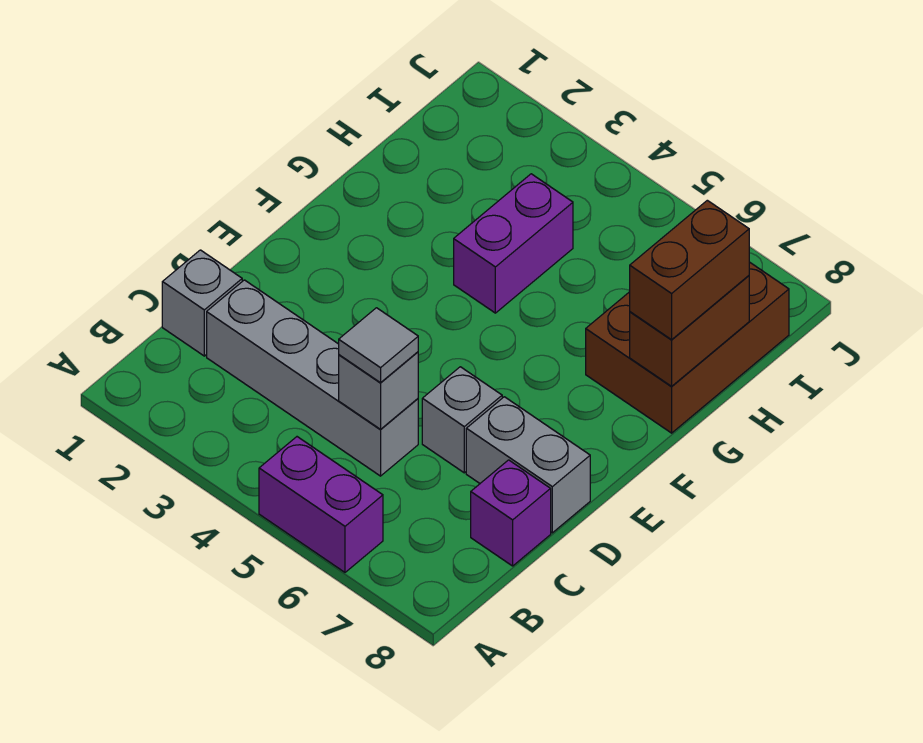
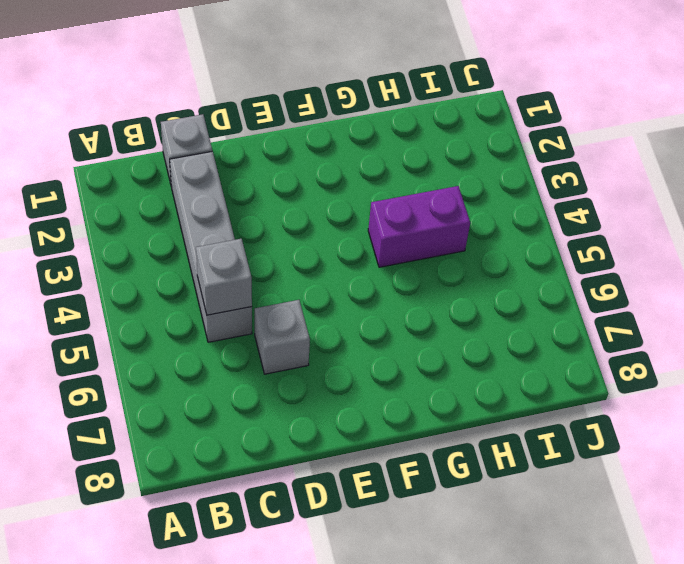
none -> purple 1x2 brick [259,437,383,572]
none -> purple 1x1 brick [471,460,551,566]
none -> grey 1x2 brick [466,397,590,533]

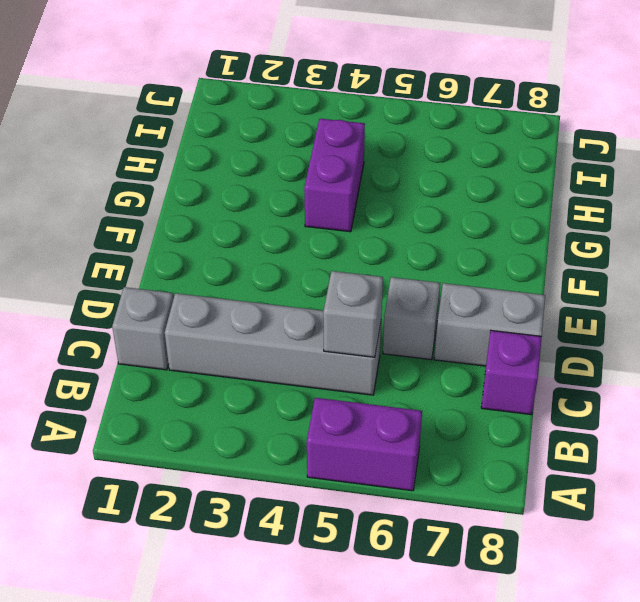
none -> brown 2x3 brick [586,262,789,433]
none -> brown 1x2 brick [630,276,749,386]
none -> grey 1x1 tile [339,308,418,383]

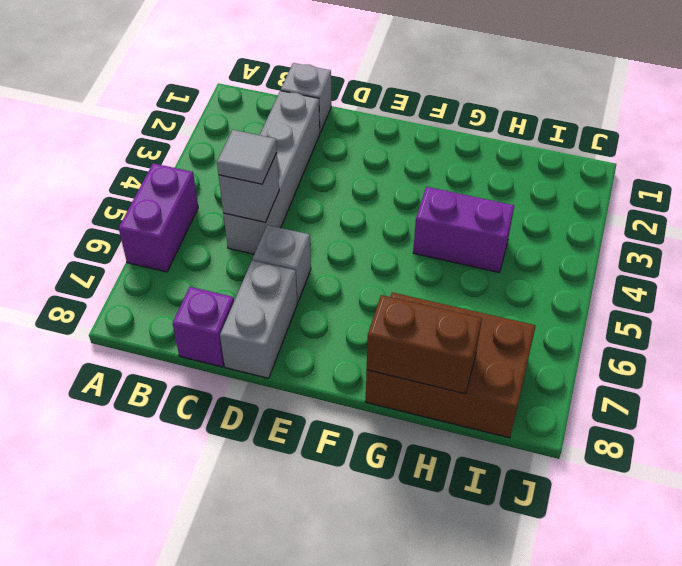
none -> brown 1x2 brick [630,200,749,340]

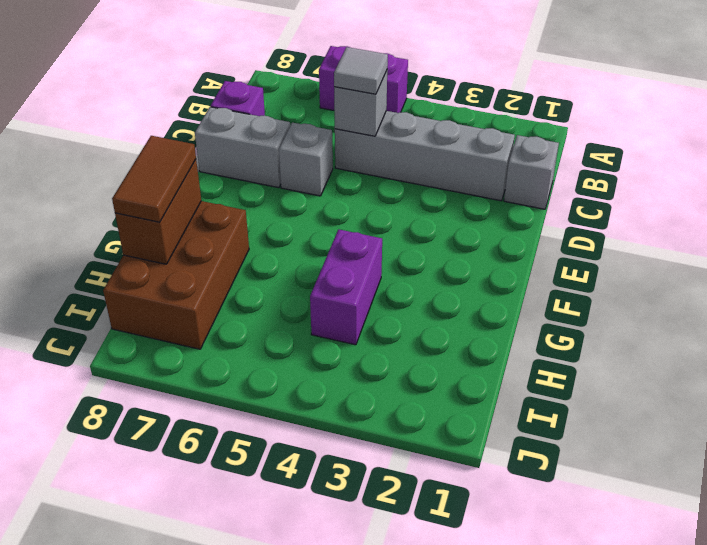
brown 1x2 tile [112,136,196,222] -> brown 1x2 brick [630,200,749,340]

